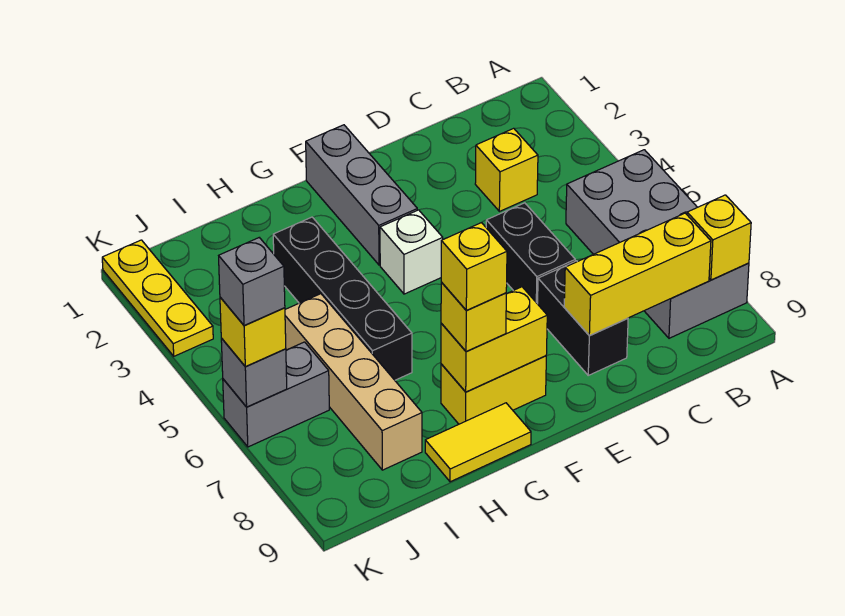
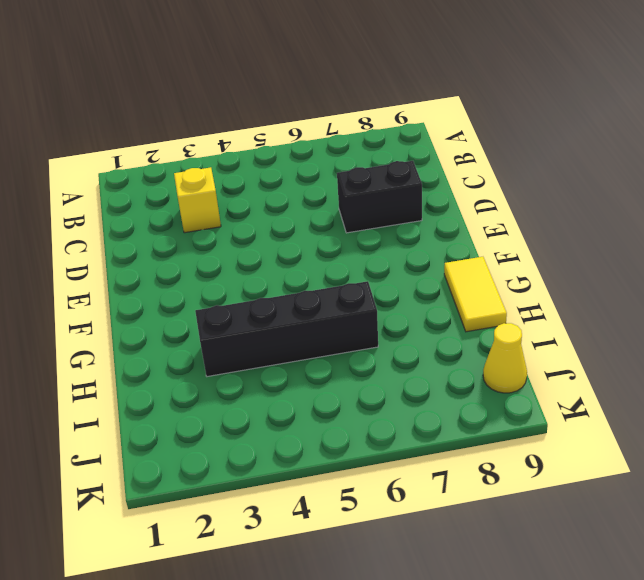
yellow 1x1 cone [483,323,527,393] -> none
none -> grey 2x4 brick [566,150,749,338]
none -> black 1x2 brick [486,203,575,304]
none -> grey 1x3 brick [306,125,417,265]

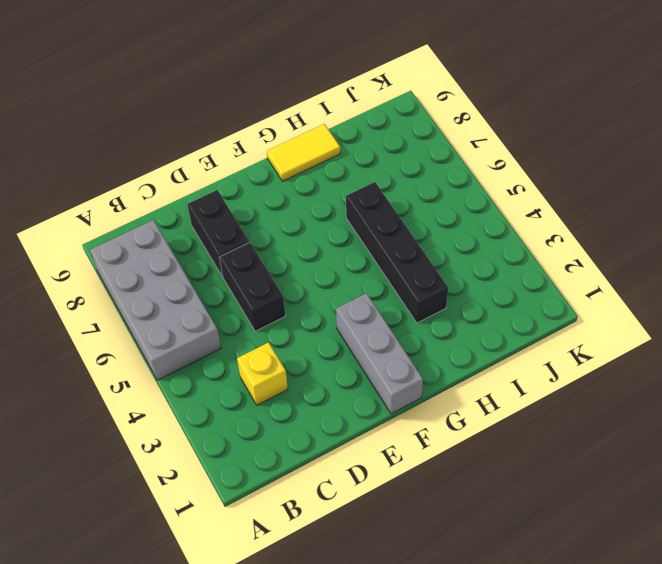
none -> white 1x1 brick [380,210,443,294]
none -> yellow 1x2 brick [441,356,546,424]
none -> tan 1x4 brick [285,294,422,470]

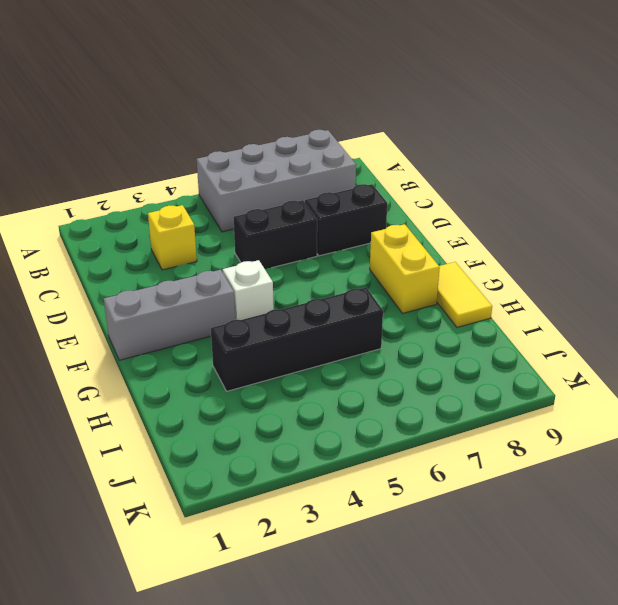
none -> tan 1x4 brick [285,294,422,470]
none -> grey 1x2 brick [223,342,329,447]
none -> yellow 1x3 plate [102,240,213,356]

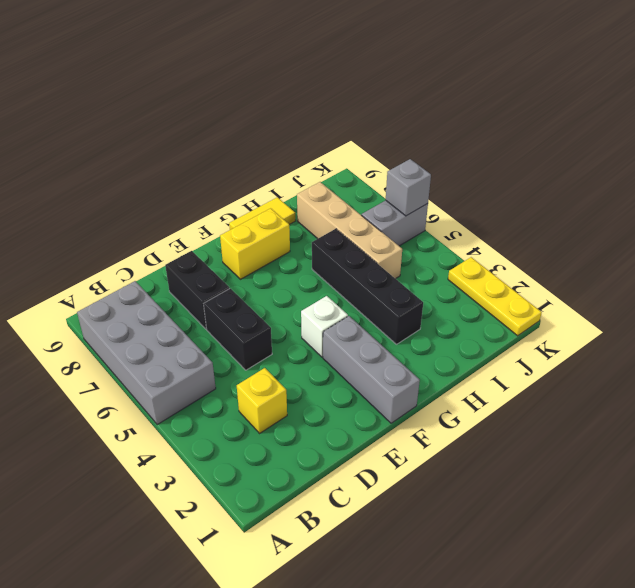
none -> yellow 1x1 brick [687,195,751,280]
none -> yellow 1x3 brick [564,213,711,336]
none -> yellow 1x2 brick [441,287,547,392]

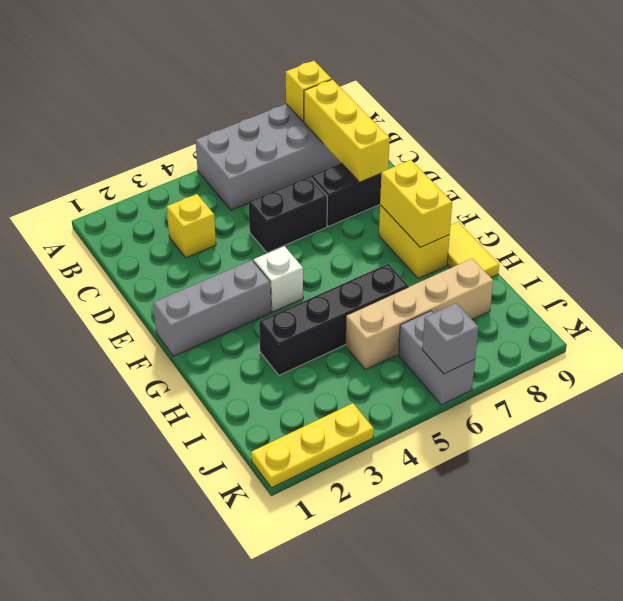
none -> yellow 1x1 brick [441,282,506,352]
none -> yellow 1x1 brick [220,297,286,367]
none -> yellow 1x1 brick [441,223,507,311]

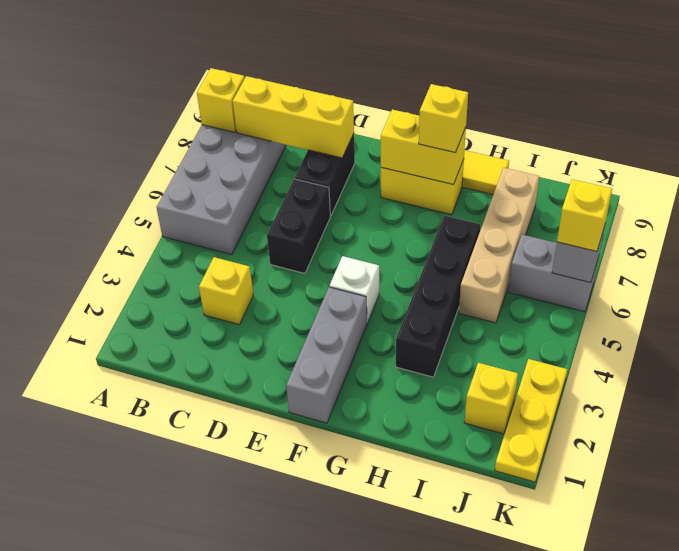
yellow 1x1 brick [464,363,518,434] -> yellow 1x1 brick moved to [441,223,507,311]
none -> grey 1x1 brick [219,238,285,326]

